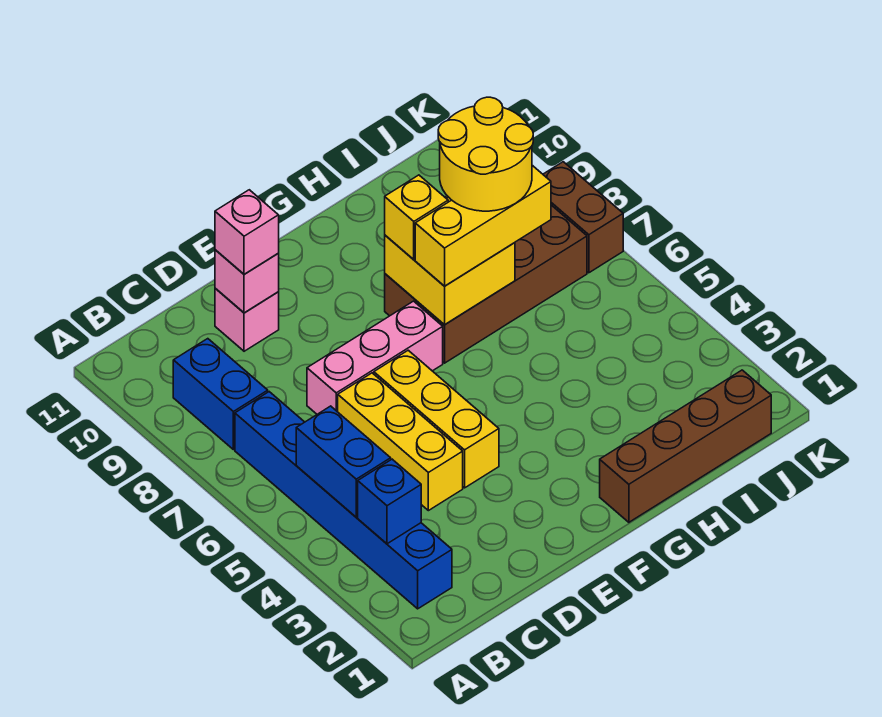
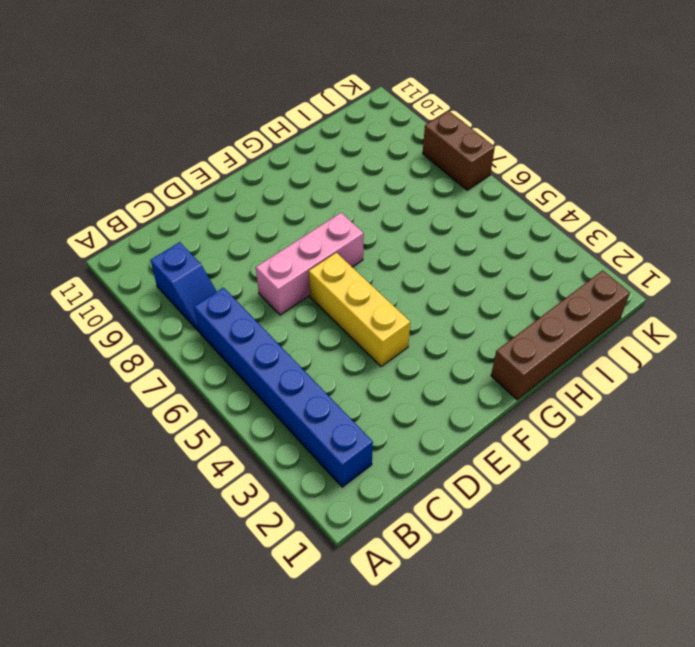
blue 1x2 slope [150,242,217,331] -> blue 1x2 brick [173,339,268,450]
none -> yellow 1x3 brick [338,373,463,511]
none -> pink 1x1 brick [215,288,279,351]
none -> brown 2x4 brick [385,205,587,363]

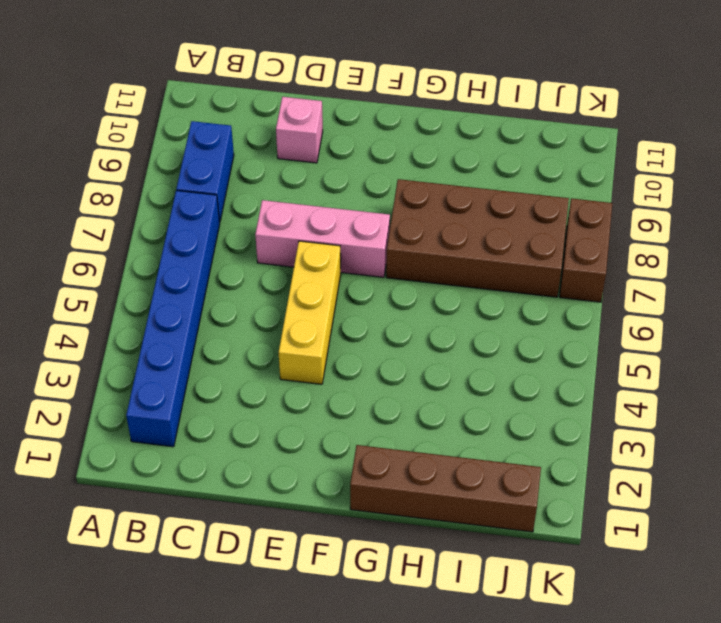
none -> yellow 1x3 brick [338,373,463,511]
none -> blue 1x1 brick [358,459,421,544]
none -> blue 1x2 brick [296,406,391,517]

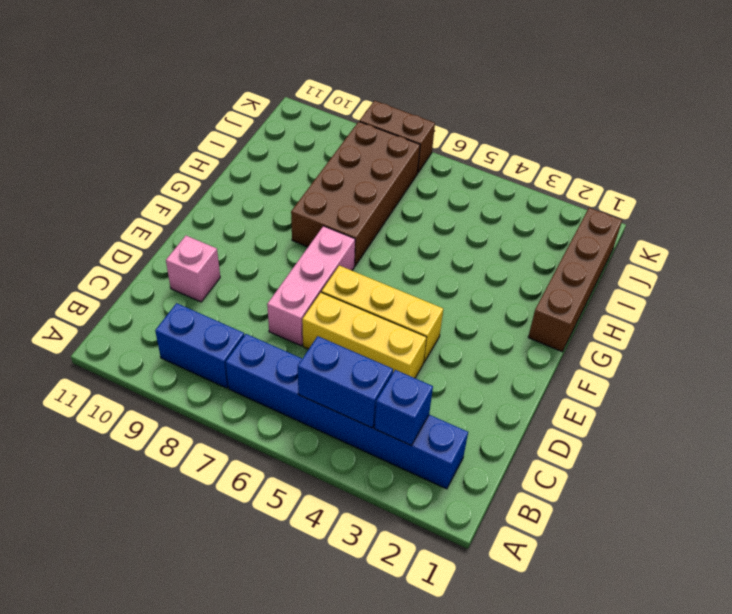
none -> pink 1x1 brick [215,250,279,313]
none -> yellow 2x2 brick [385,196,515,325]
none -> pink 1x1 brick [215,190,279,274]

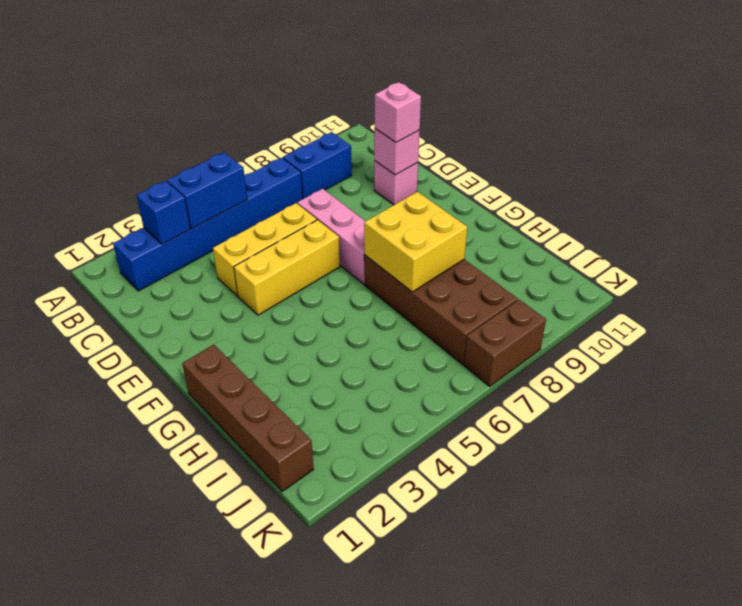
none -> yellow 1x3 brick [415,165,551,286]
none -> yellow 1x1 brick [385,175,448,260]
none -> yellow 2x2 round brick [438,97,533,211]

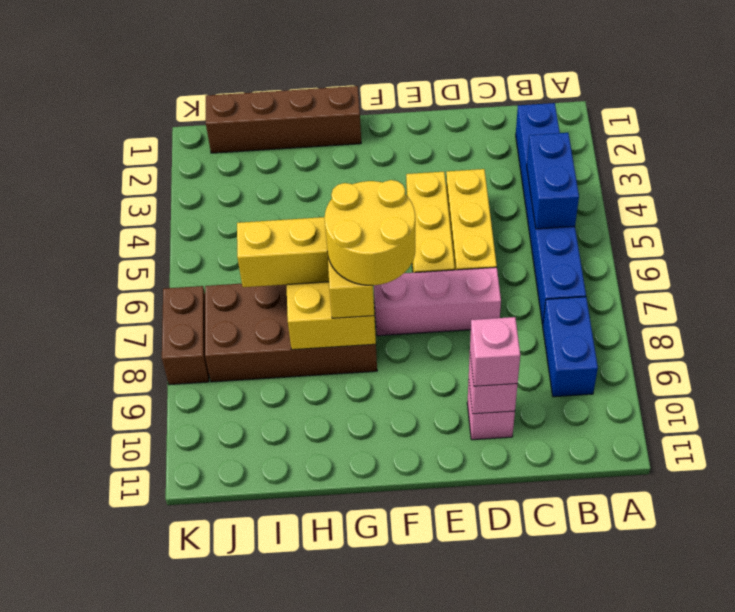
yellow 2x2 round brick [325,180,415,285] -> yellow 2x2 round brick moved to [438,97,533,211]
none -> blue 1x1 brick [358,459,421,544]

